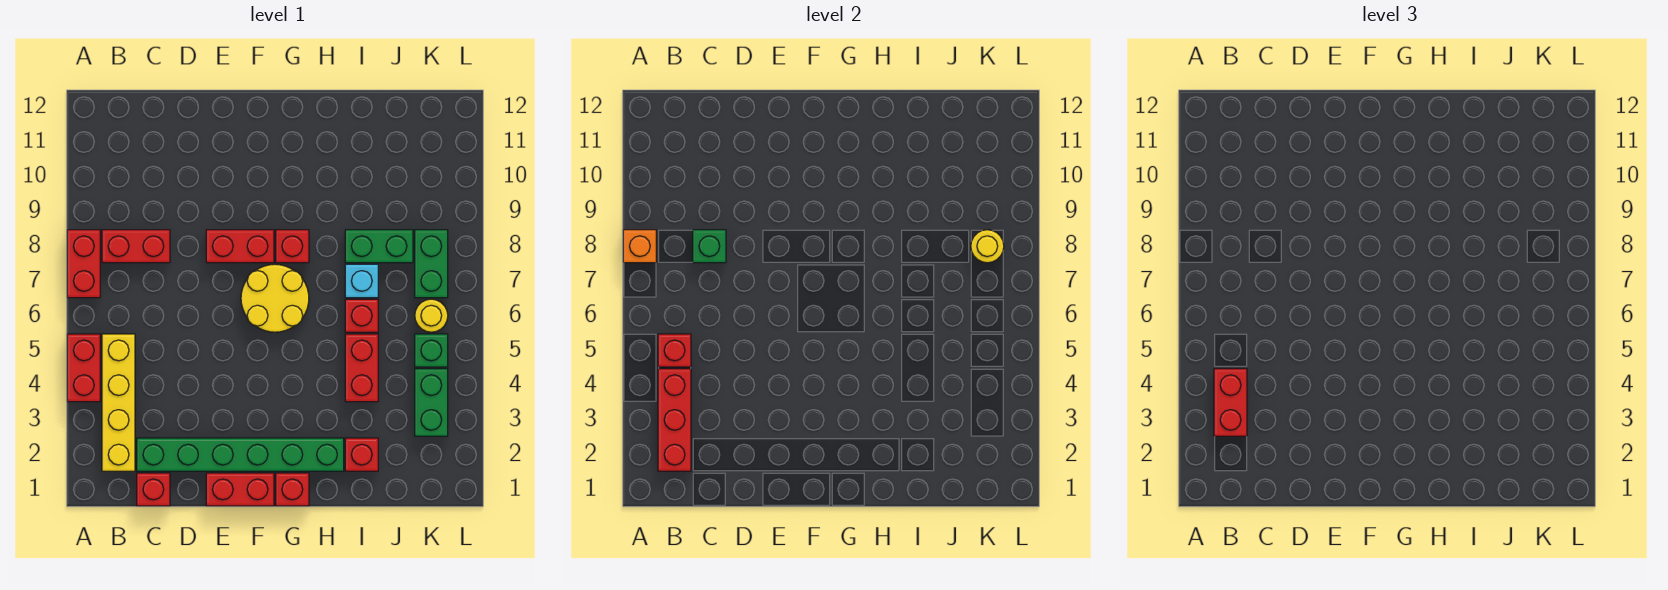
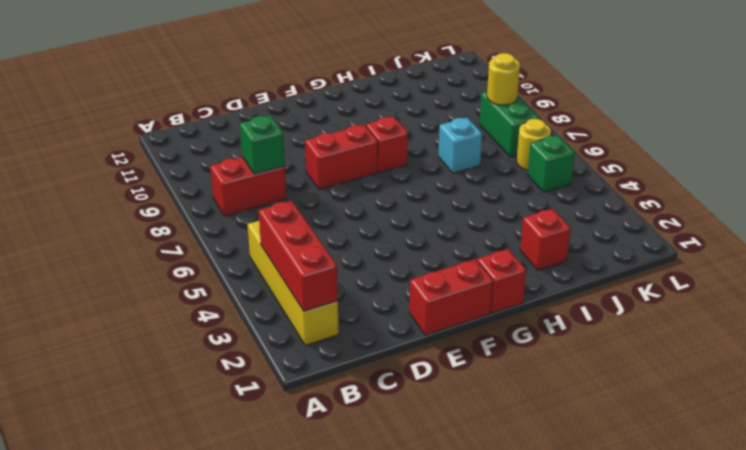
none -> red 1x2 brick [67,334,100,402]
none -> red 1x2 brick [67,230,100,298]
none -> red 1x1 brick [137,473,170,506]

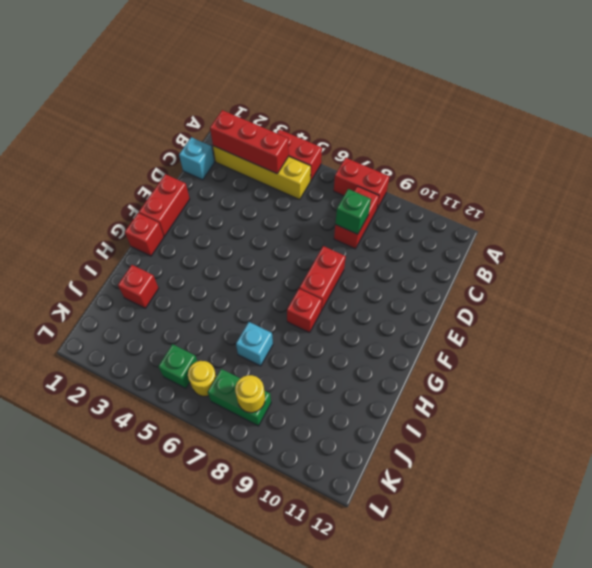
cyan 1x1 brick [179,137,214,180] -> red 1x1 brick [137,473,170,506]
none -> green 1x6 brick [137,438,344,471]
none -> yellow 2x2 round brick [241,264,309,332]
none -> red 1x2 brick [345,334,378,402]

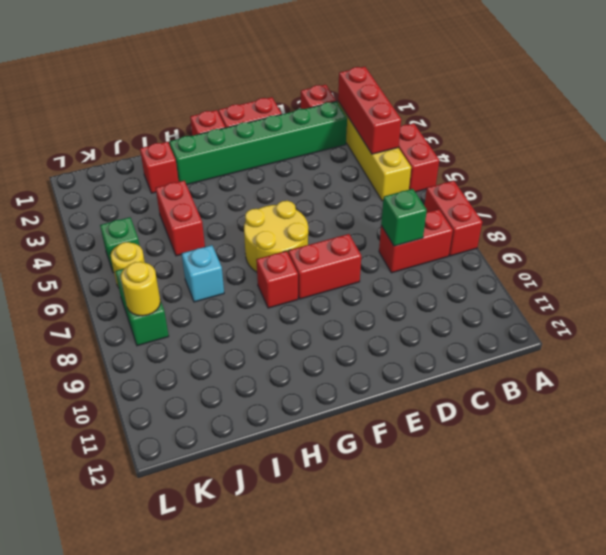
none -> red 1x1 brick [345,299,378,332]
none -> green 1x2 brick [345,230,413,263]
none -> green 1x2 brick [415,369,448,436]

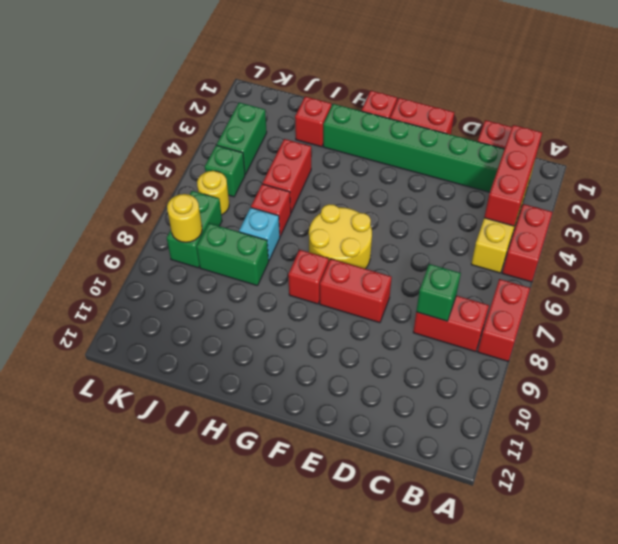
none -> orange 1x1 brick [623,230,656,263]
none -> red 1x1 brick [658,334,691,367]
none -> red 1x2 brick [1214,369,1247,436]

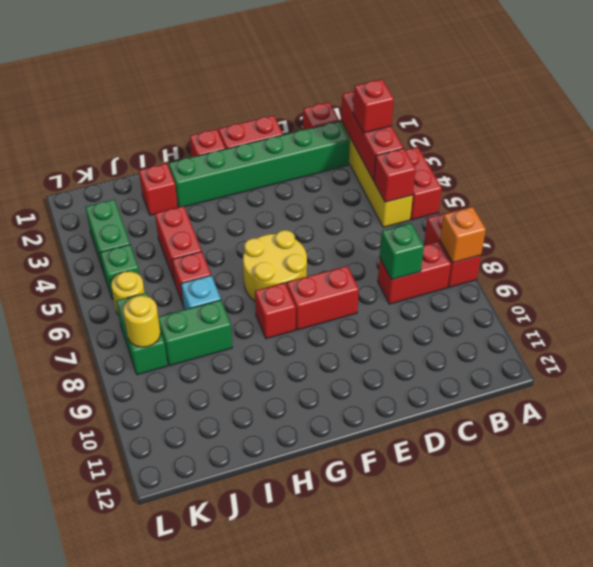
red 1x1 brick [353,79,394,133] -> red 1x2 brick [1214,369,1247,436]

